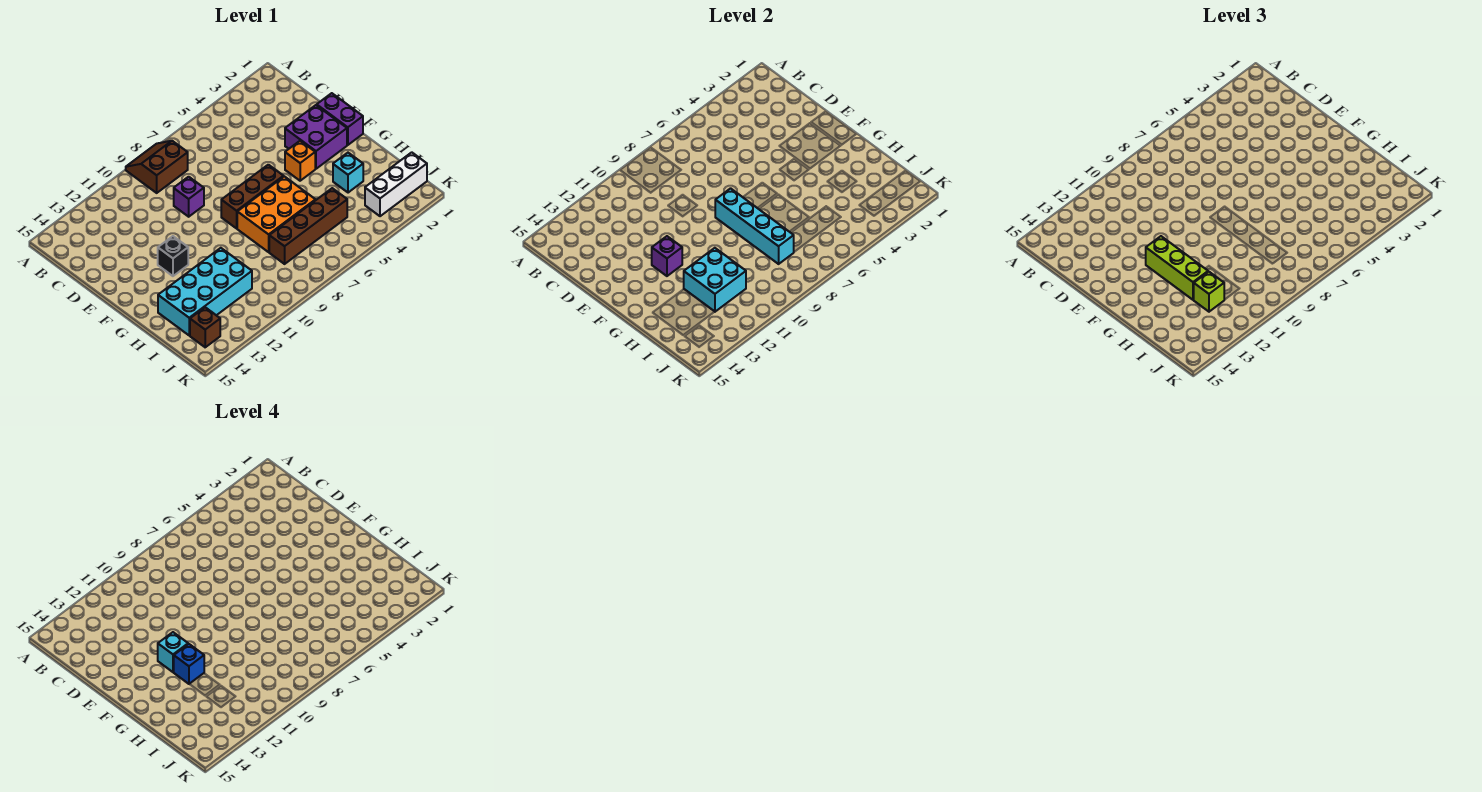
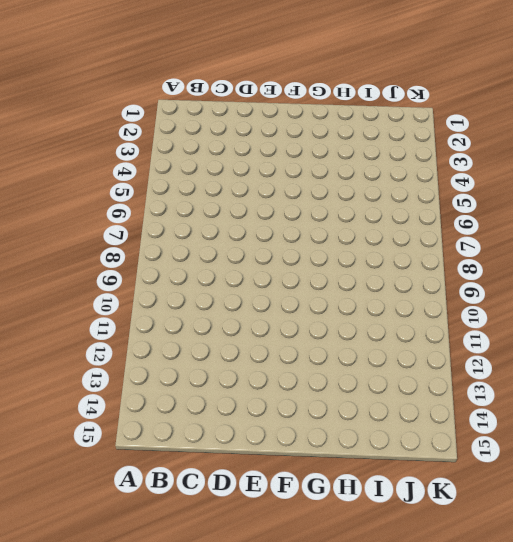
none -> brown 2x2 slope [126,141,188,193]
none -> purple 1x1 brick [174,177,204,217]
none -> purple 1x2 brick [317,93,363,145]

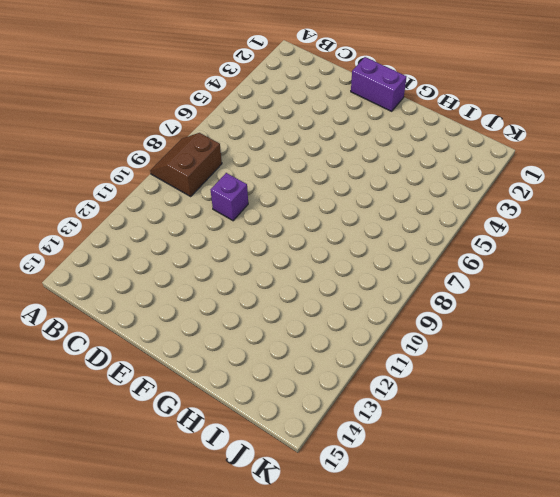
none -> purple 2x2 brick [285,105,347,169]
none -> orange 1x1 brick [285,141,315,181]
none -> brown 1x3 brick [221,165,284,228]

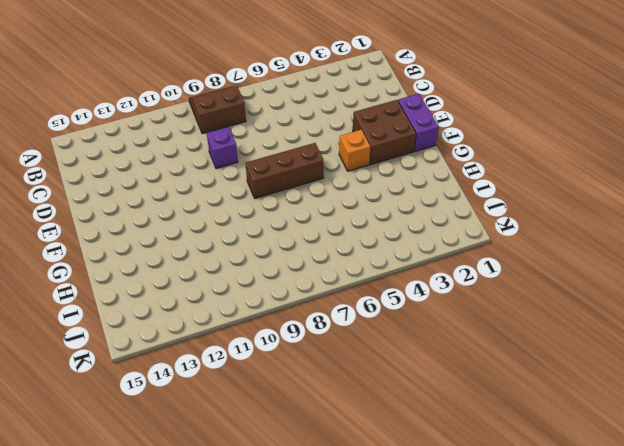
brown 2x2 brick [353,100,416,165] -> purple 2x2 brick [285,105,347,169]
none -> black 1x1 brick [158,236,188,276]
none -> orange 2x3 brick [237,176,316,252]
none -> cyan 1x1 brick [333,153,363,193]

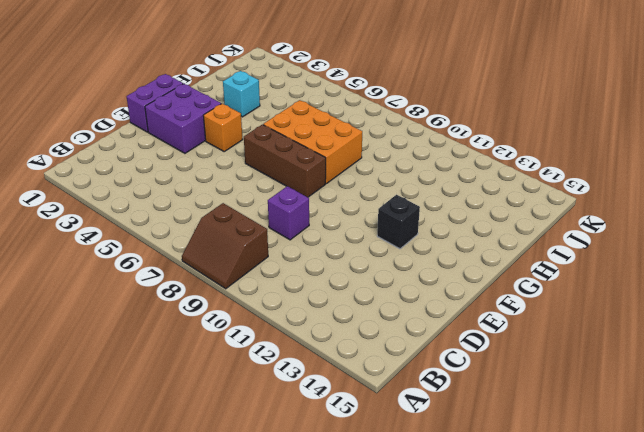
none -> cyan 2x4 brick [158,248,252,335]
none -> brown 1x4 brick [269,188,347,264]
none -> white 1x3 brick [365,152,427,216]

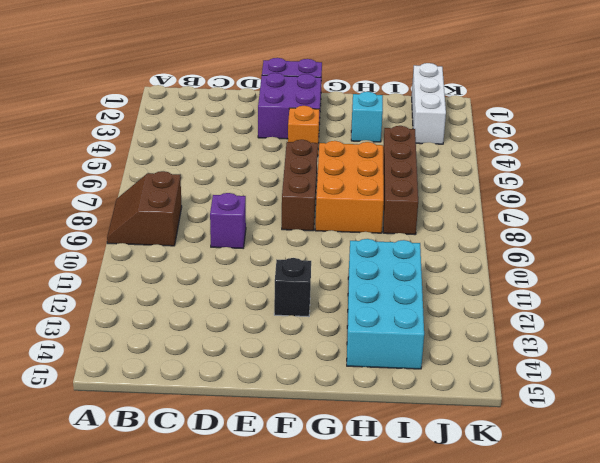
none -> brown 1x1 brick [190,307,220,347]
none -> cyan 1x4 brick [715,188,794,264]
none -> purple 1x1 brick [652,236,682,276]

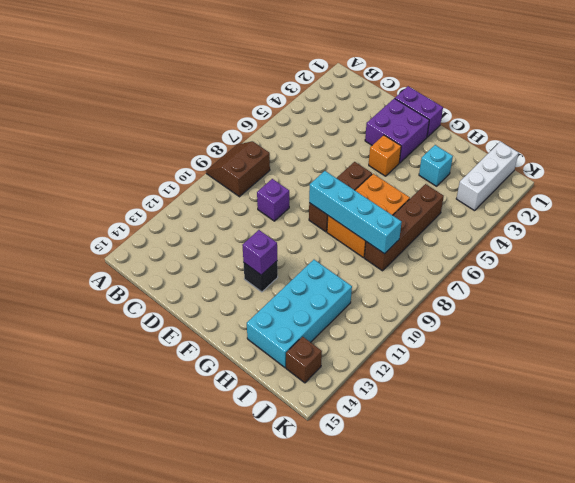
none -> cyan 2x2 brick [684,248,746,312]
none -> lime 1x3 brick [1146,236,1208,300]
none -> lime 1x1 brick [1194,272,1224,312]

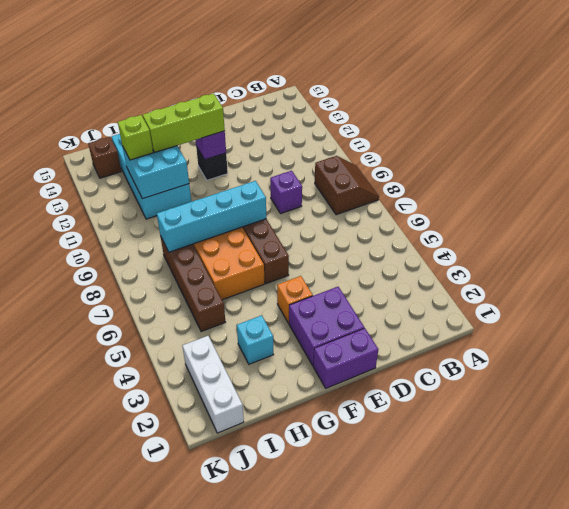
none -> cyan 1x1 brick [158,632,188,672]
none -> blue 1x1 brick [174,644,204,684]

